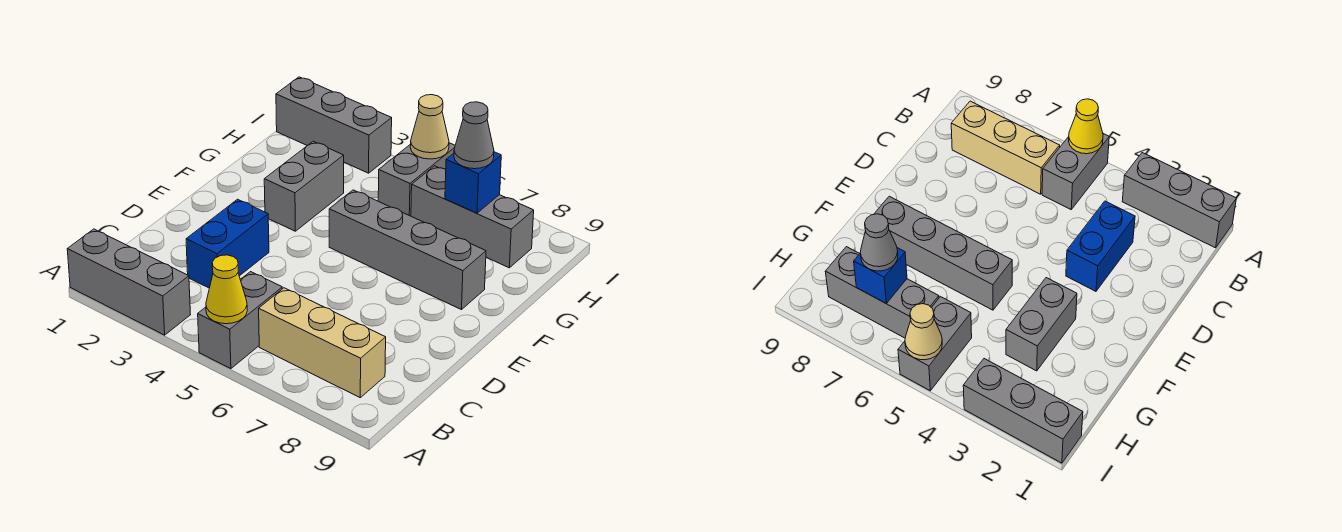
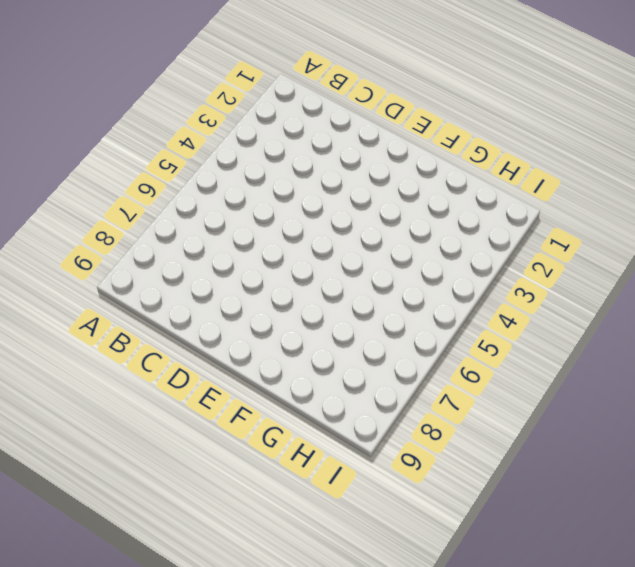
none -> grey 1x3 brick [67,229,191,335]
none -> grey 1x2 brick [198,272,282,369]
none -> tan 1x3 brick [259,288,386,398]

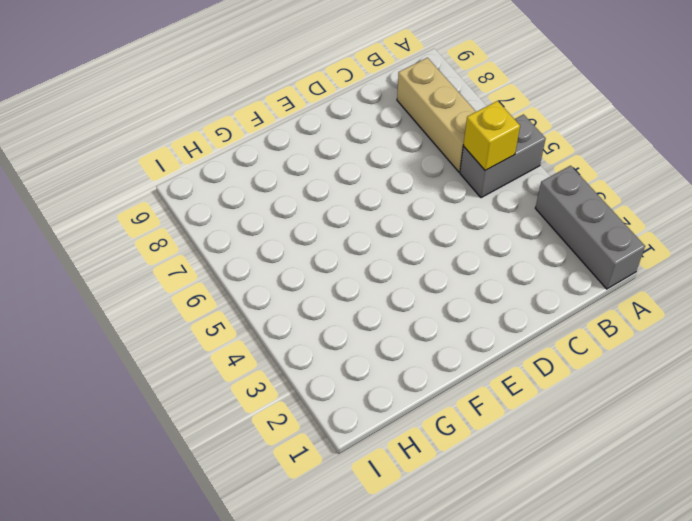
yellow 1x1 brick [463,101,520,170] -> none
none -> blue 1x2 brick [186,199,269,288]
none -> grey 1x2 brick [264,141,344,231]
none -> grey 1x4 brick [329,190,486,310]

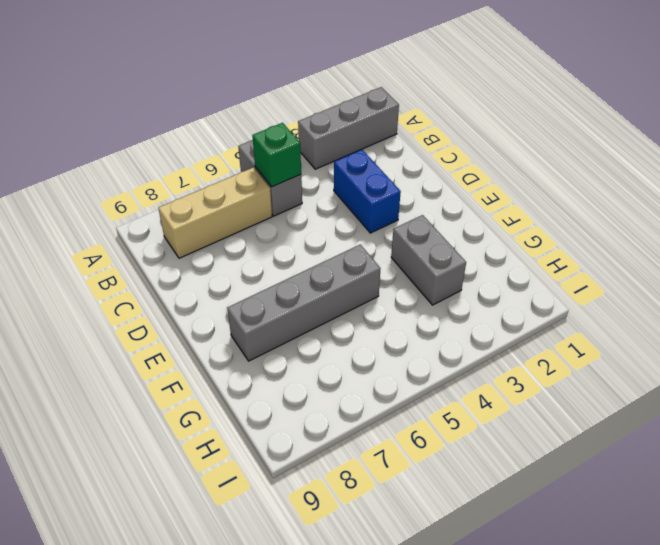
green 1x1 brick [252,123,301,187] -> none
none -> grey 1x2 brick [378,143,455,216]
none -> grey 1x3 brick [411,166,534,268]
none -> grey 1x3 brick [276,77,392,173]

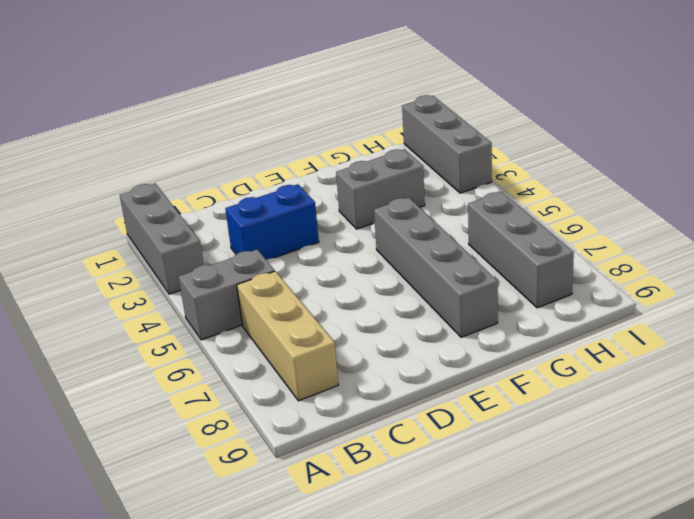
none -> grey 1x2 brick [378,143,455,216]
none -> yellow 1x1 cone [206,255,247,324]
none -> blue 1x1 brick [445,152,501,213]

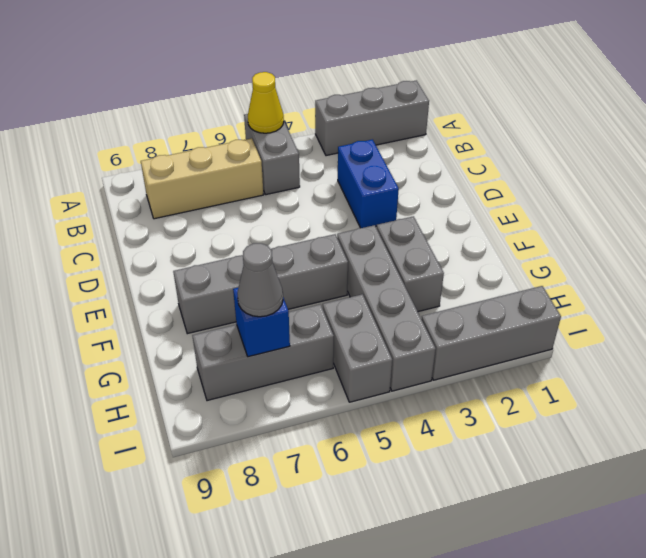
grey 1x4 brick [337,225,436,391] -> none
none -> tan 1x1 cone [410,95,449,159]

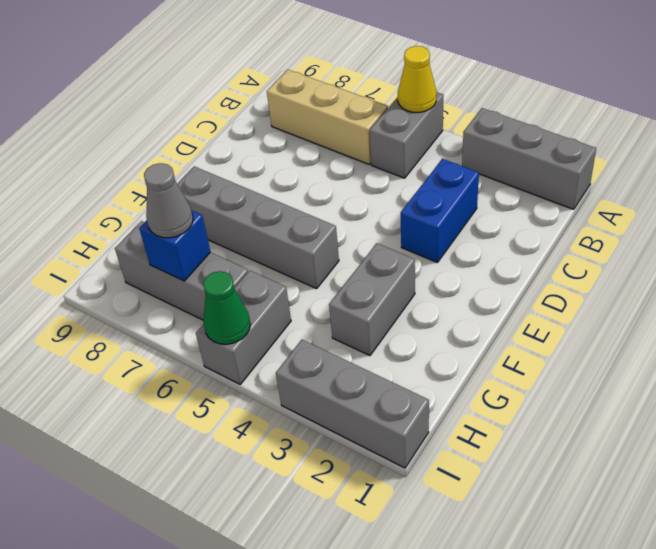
green 1x1 cone [203,271,251,344] -> tan 1x1 cone [410,95,449,159]

